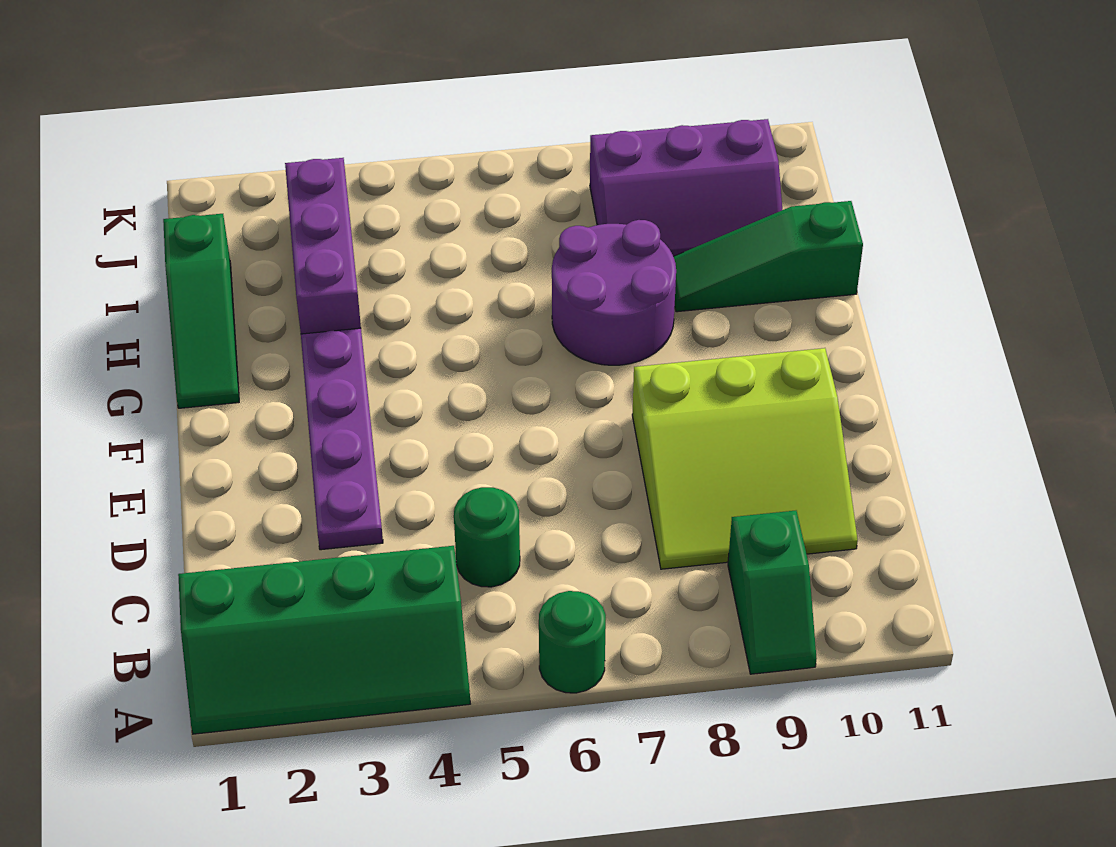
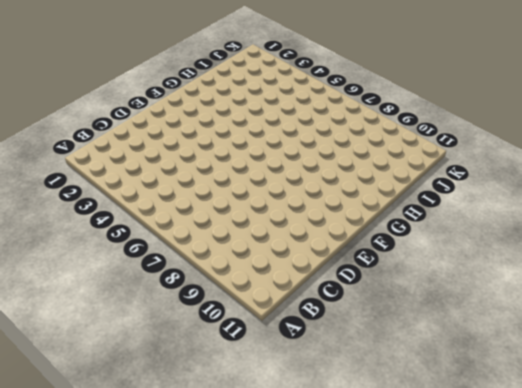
none -> green 2x4 slope [178,546,470,734]
none -> green 1x1 round brick [539,591,606,693]

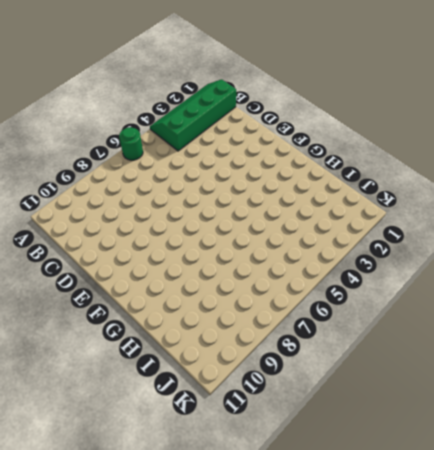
none -> green 1x2 slope [728,511,817,674]
none -> green 1x1 round brick [454,487,520,587]

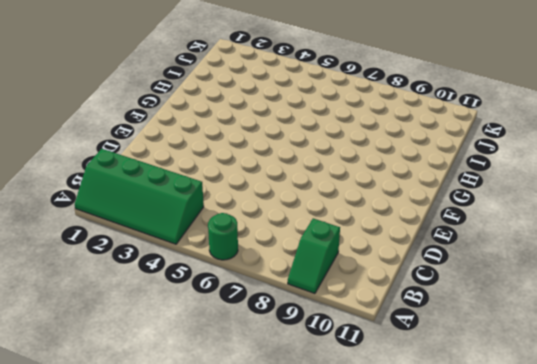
none -> green 1x1 round brick [454,487,520,587]
none -> lime 3x3 slope [632,348,858,569]

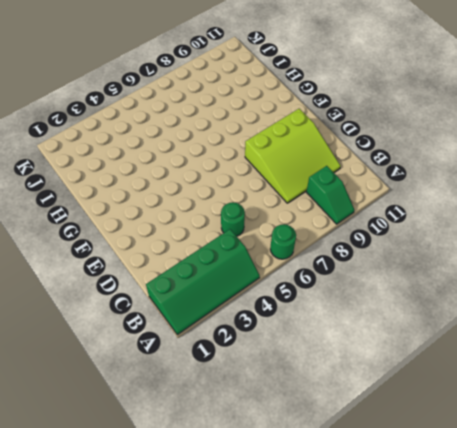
none -> purple 1x4 plate [301,328,383,550]
none -> green 1x3 slope [163,214,239,408]

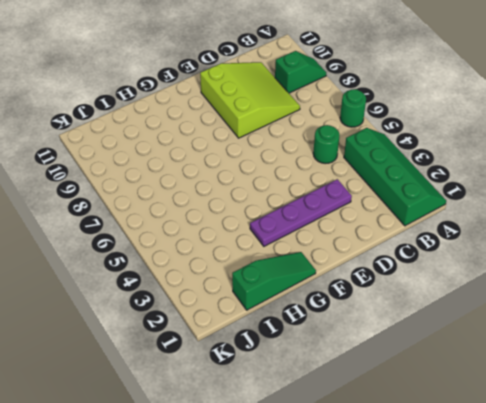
none -> purple 2x2 round brick [552,220,676,365]
none -> purple 1x3 brick [285,158,361,334]

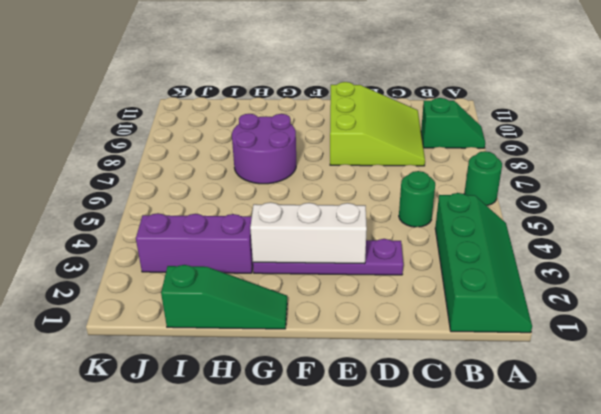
white 1x3 brick [250,202,367,264] -> none
none -> green 1x3 slope [674,201,863,312]
none -> purple 2x3 slope [590,119,782,256]

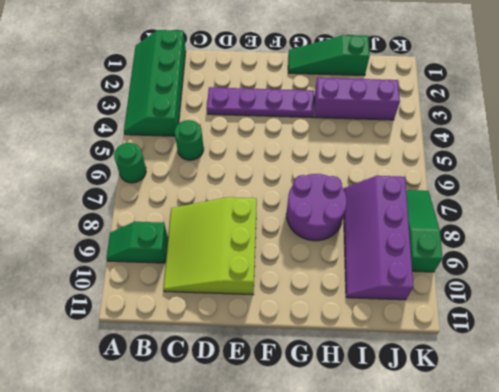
purple 2x4 slope [344,176,413,300] -> purple 2x3 slope [590,119,782,256]
green 1x3 slope [406,190,443,272] -> green 1x3 slope moved to [674,201,863,312]

